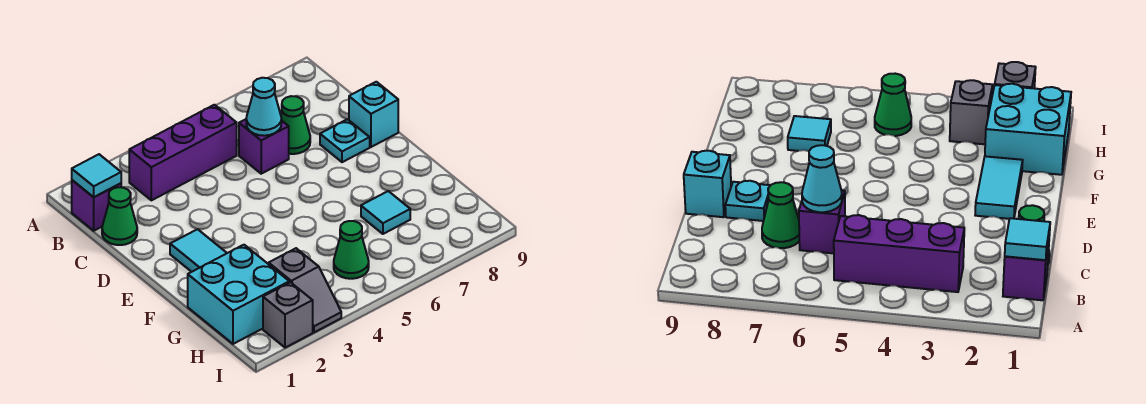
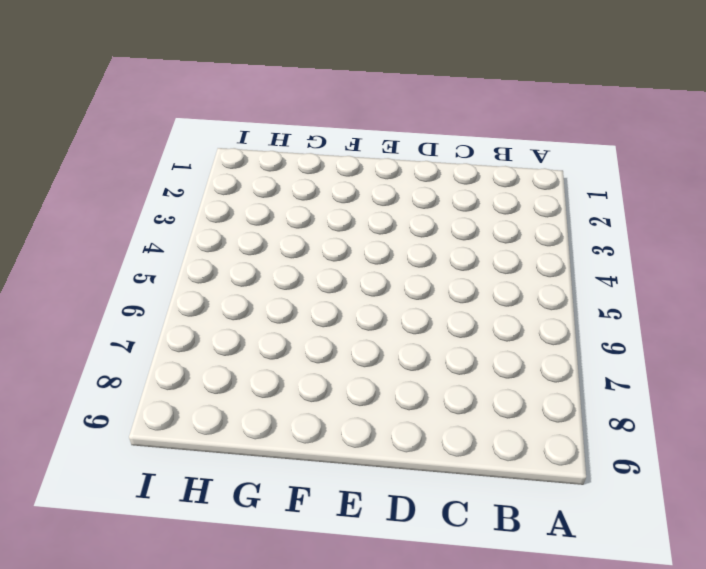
none -> purple 1x1 brick [72,180,121,231]
none -> purple 1x3 brick [129,105,237,200]
none -> green 1x1 cone [102,187,137,245]

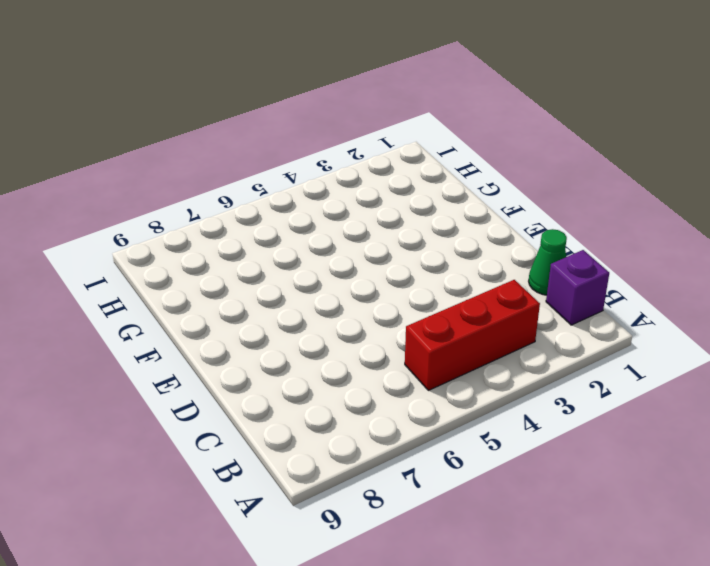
red 1x3 brick [405,280,540,390] -> purple 1x3 brick [129,105,237,200]
none -> purple 1x1 brick [239,119,289,174]
none -> green 1x1 cone [281,96,310,154]
none -> cyan 1x1 plate [320,119,370,162]

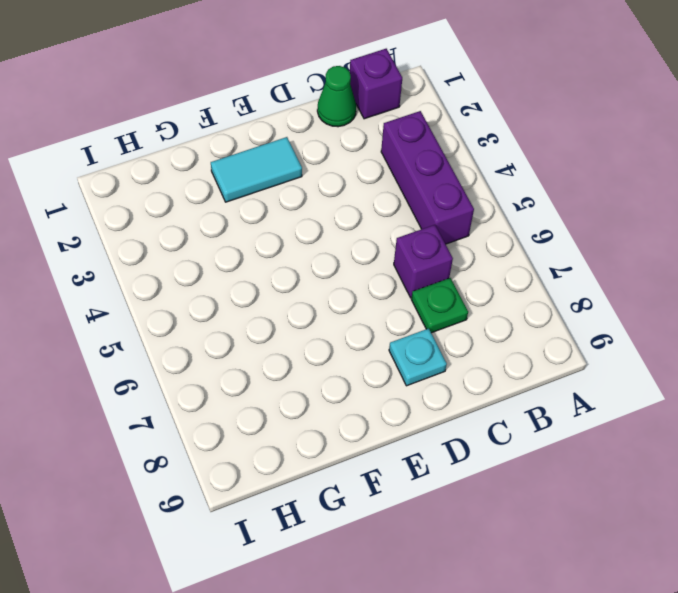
green 1x1 plate [411,278,468,333] -> green 1x1 cone [281,96,310,154]
none -> cyan 1x1 brick [349,82,398,147]
none -> cyan 2x2 brick [188,245,289,344]
none -> cyan 1x1 tile [361,191,410,234]

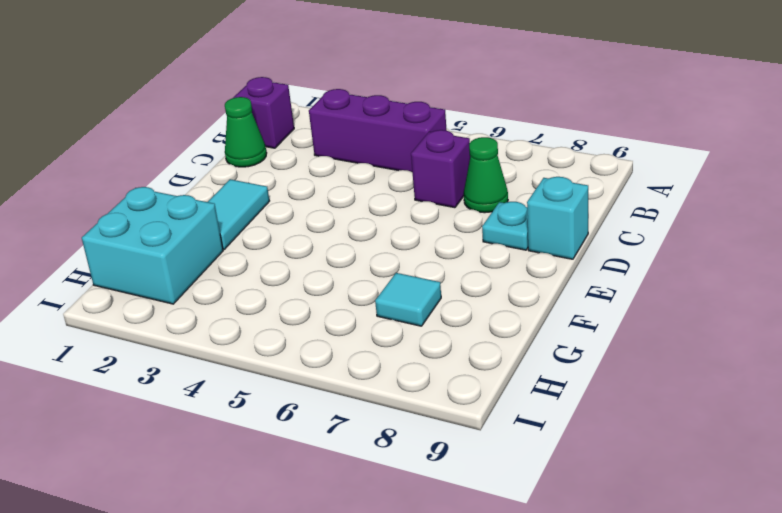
none -> grey 1x2 slope [269,248,341,332]
none -> green 1x1 cone [334,221,369,279]
none -> grey 1x1 brick [263,282,313,348]

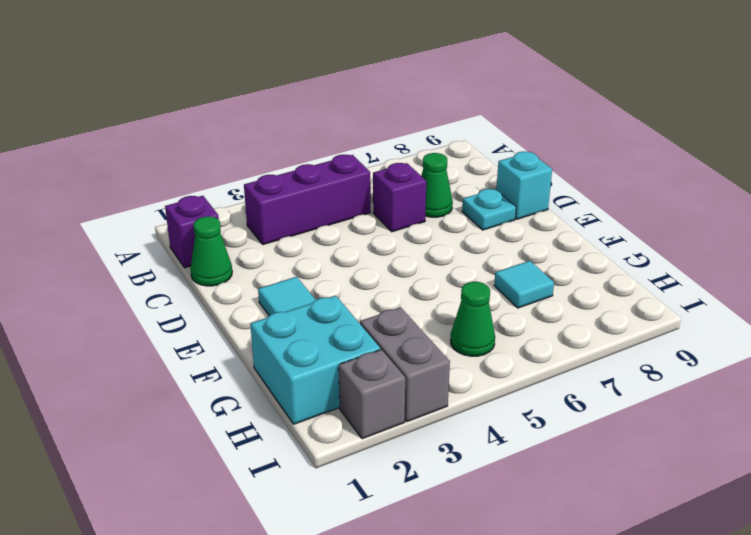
grey 1x2 brick [360,307,450,422] -> grey 1x2 slope [269,248,341,332]
none -> cyan 1x1 tile [72,154,121,197]
none -> cyan 1x1 cone [246,78,282,136]

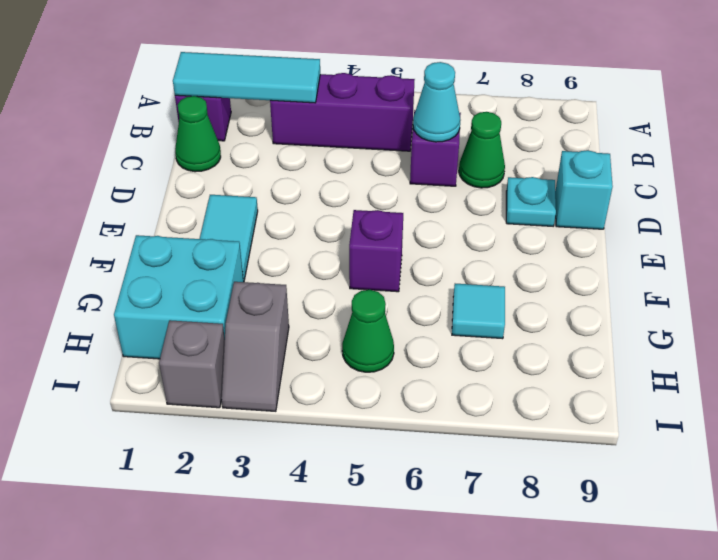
cyan 1x3 tile [173,52,320,103] -> cyan 1x1 tile [72,154,121,197]
purple 1x1 brick [349,210,403,292] -> none

